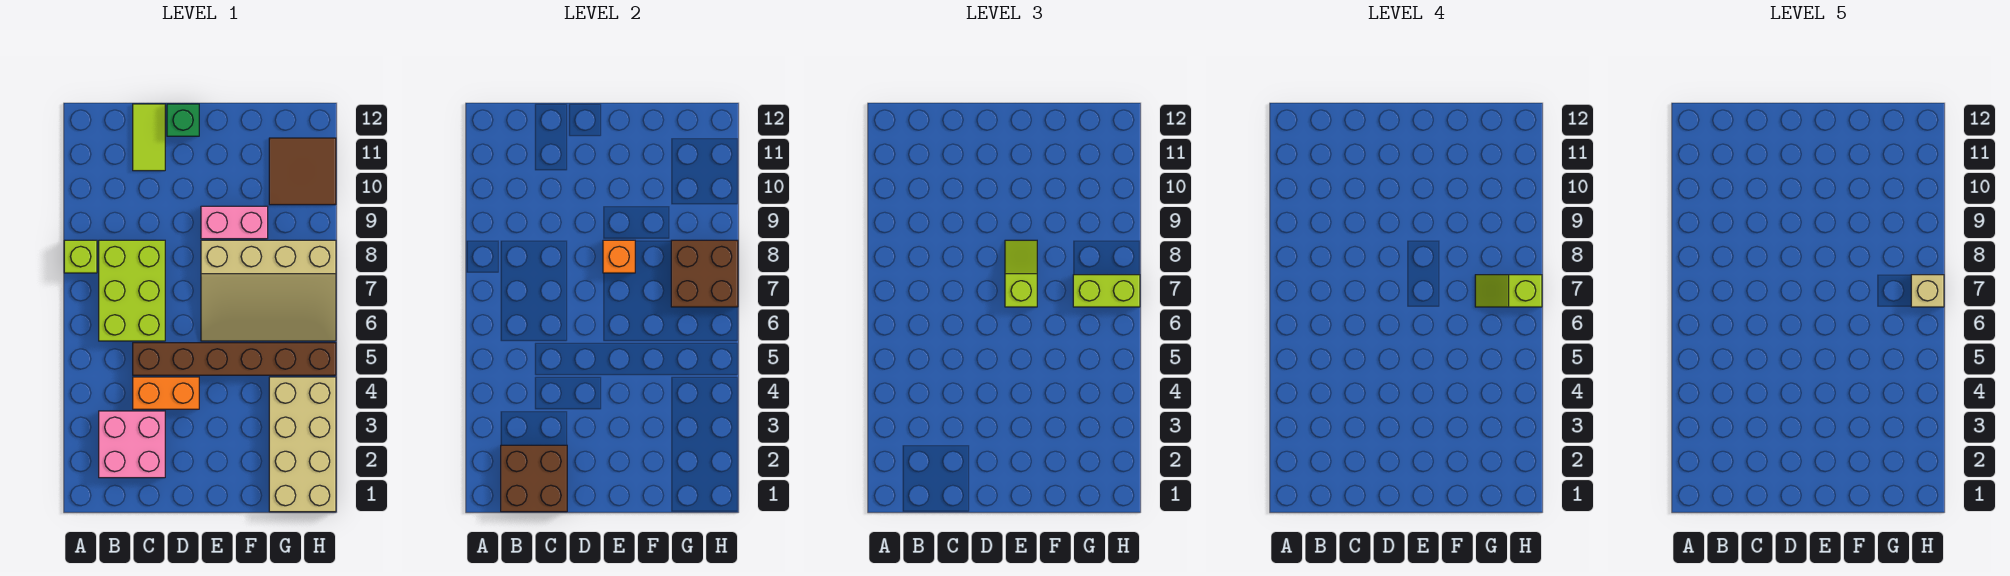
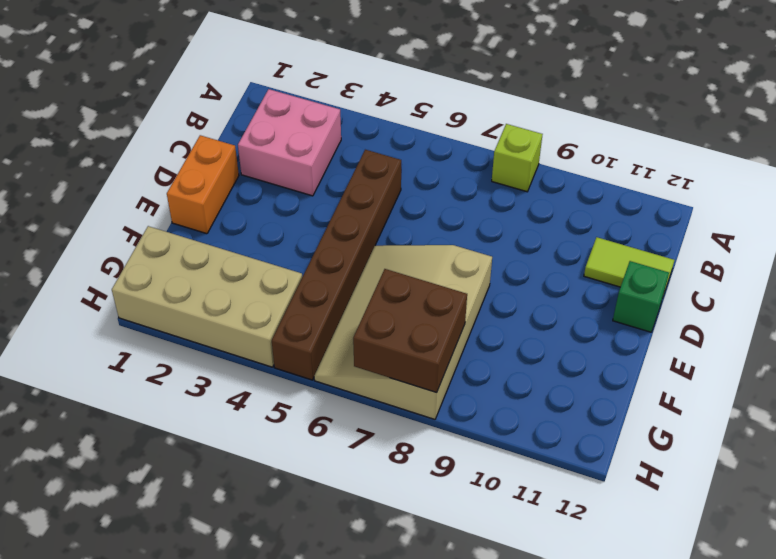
orange 1x2 brick [167,135,239,234] -> orange 1x2 brick moved to [133,377,199,409]
none -> lime 2x3 brick [99,240,165,341]
none -> pink 1x2 brick [201,206,268,239]
none -> brown 2x2 tile [269,138,336,205]

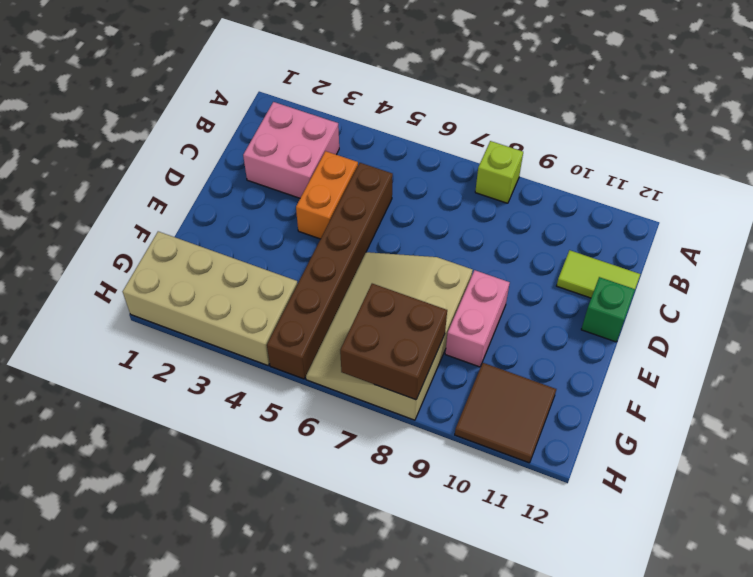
none -> lime 2x3 brick [99,240,165,341]
none -> brown 2x2 brick [501,445,567,512]
none -> orange 1x1 brick [603,240,635,273]

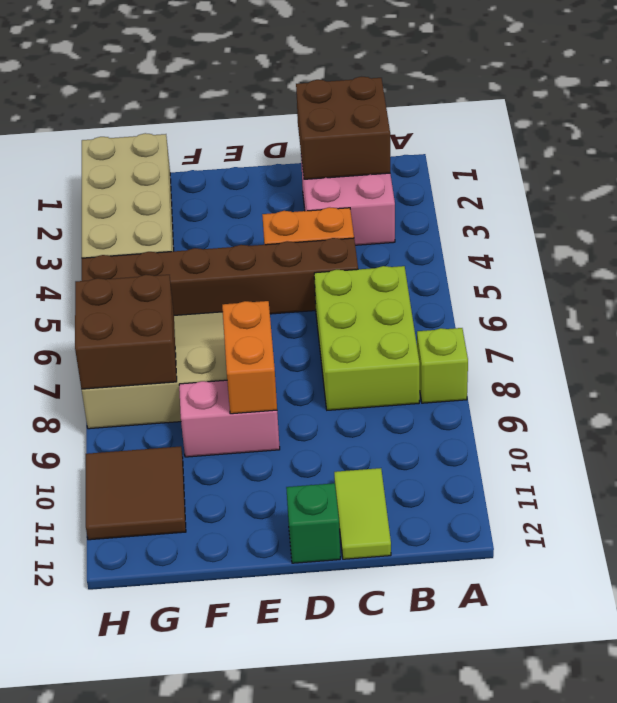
orange 1x2 brick [222,301,277,414] -> orange 1x1 brick [603,240,635,273]
none -> lime 1x2 slope [1005,240,1037,307]
none -> lime 1x2 brick [1073,275,1140,307]
none -> lime 1x2 slope [1475,275,1542,307]

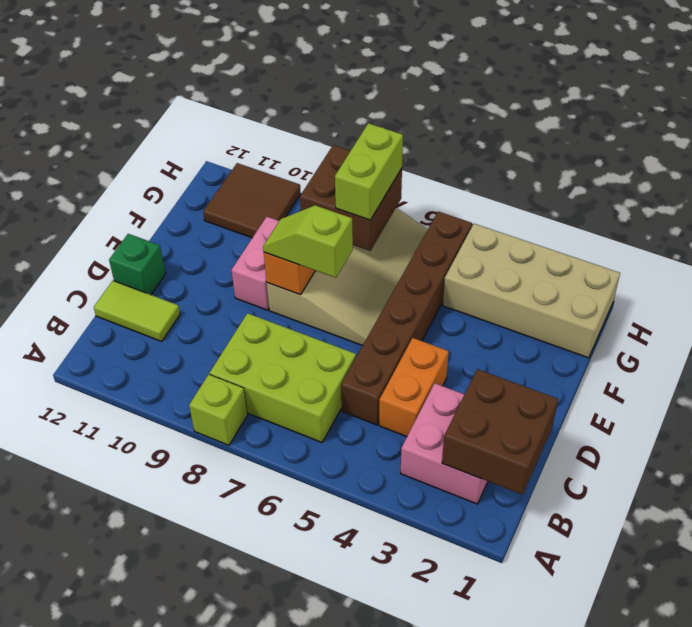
none -> lime 1x2 slope [1475,275,1542,307]
none -> tan 1x1 brick [1911,275,1944,307]

